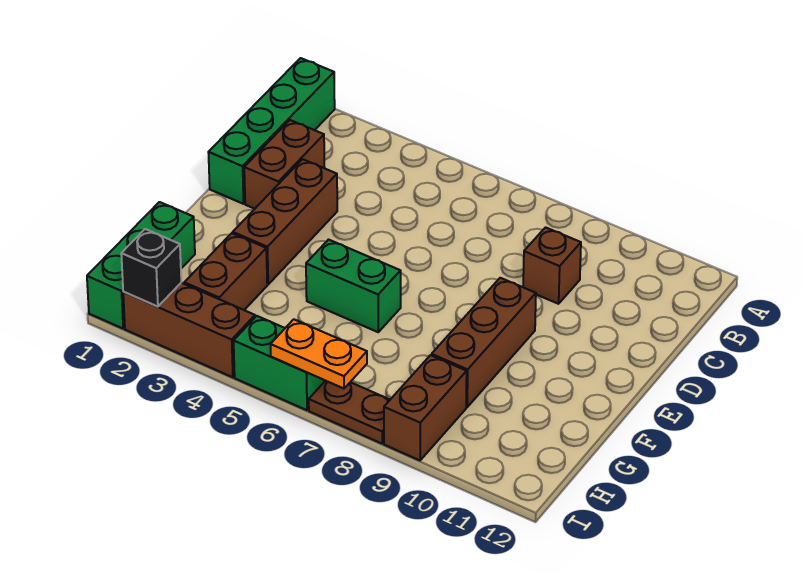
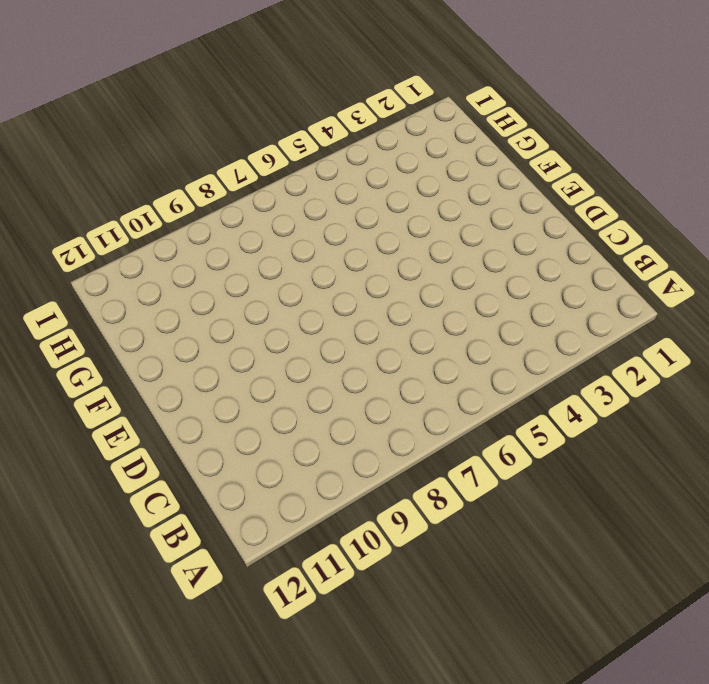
none -> green 1x4 brick [208,58,335,204]
none -> brown 1x2 brick [244,120,325,209]
none -> brown 1x1 brick [523,227,581,304]

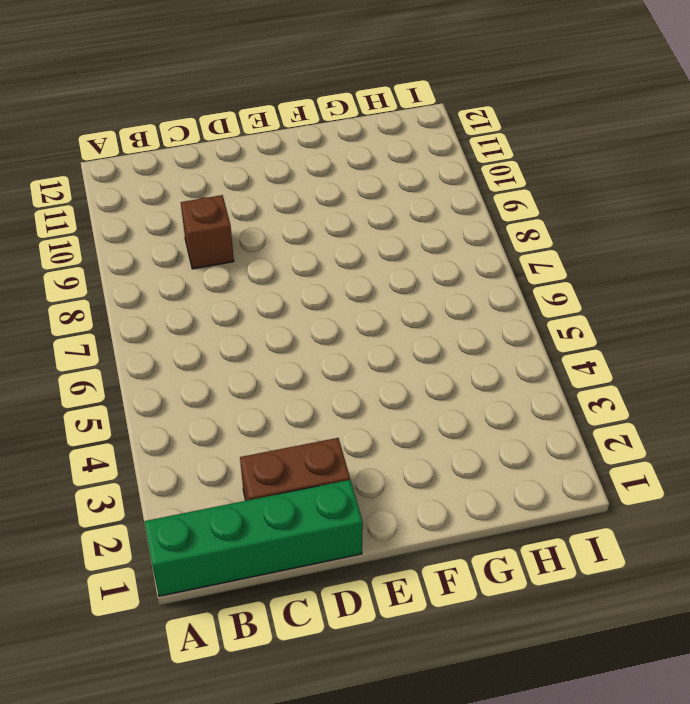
none -> brown 1x3 brick [233,159,337,284]
none -> brown 1x3 brick [432,278,536,407]
none -> green 1x2 brick [306,240,401,332]

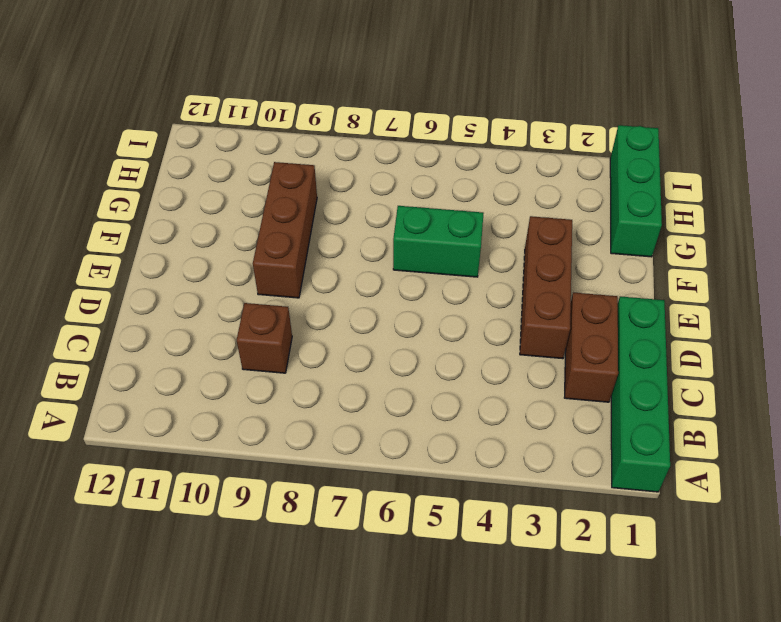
none -> brown 1x2 brick [184,233,267,310]
none -> brown 1x2 brick [384,355,467,460]
none -> brown 1x3 brick [123,283,255,377]

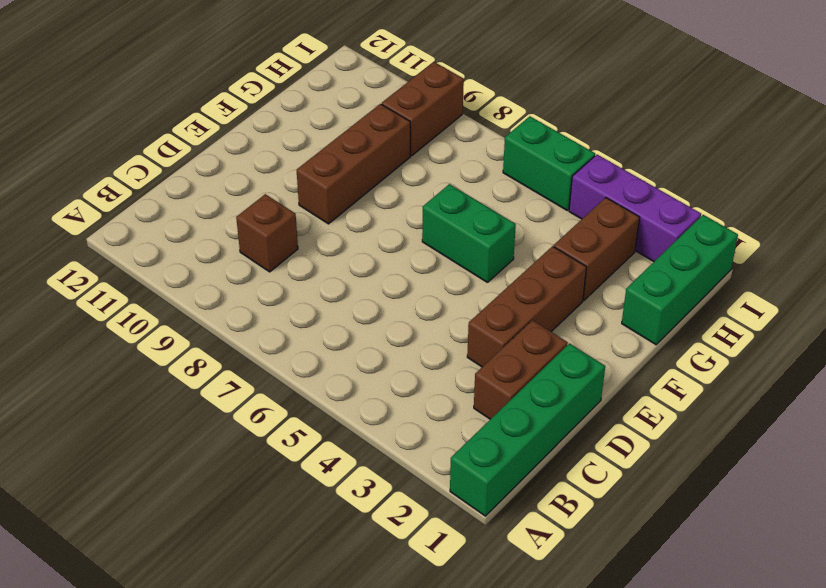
purple 1x3 brick [569,155,701,262] -> brown 1x3 brick [123,283,255,377]
none -> brown 1x2 plate [309,381,390,444]
none -> black 1x1 brick [121,229,181,307]
none -> orange 1x2 plate [271,319,367,389]

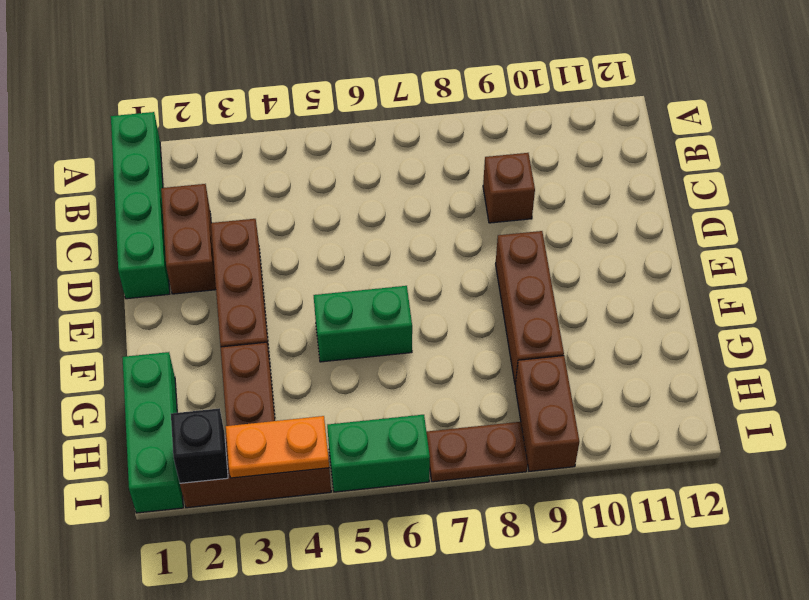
orange 1x2 plate [226,416,329,478] -> orange 1x2 plate moved to [271,319,367,389]

